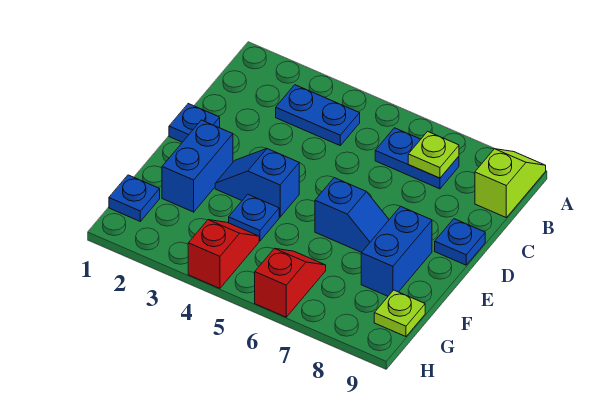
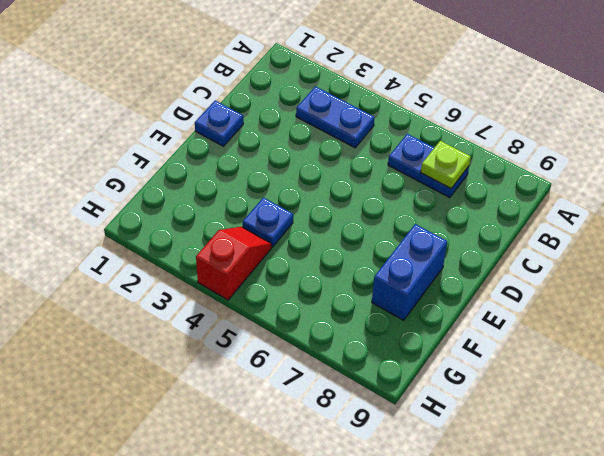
none -> lime 1x2 slope [475,149,546,217]
none -> blue 1x1 plate [435,219,485,265]
none -> blue 1x2 brick [162,120,233,212]

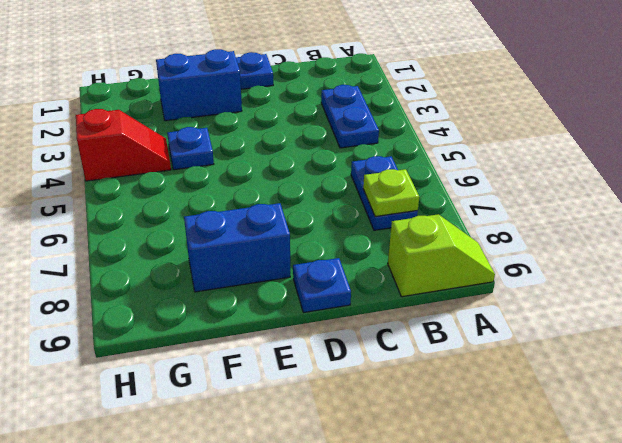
none -> blue 1x2 slope [215,148,299,217]
none -> blue 1x2 slope [315,178,389,252]
none -> blue 1x1 plate [109,175,160,221]

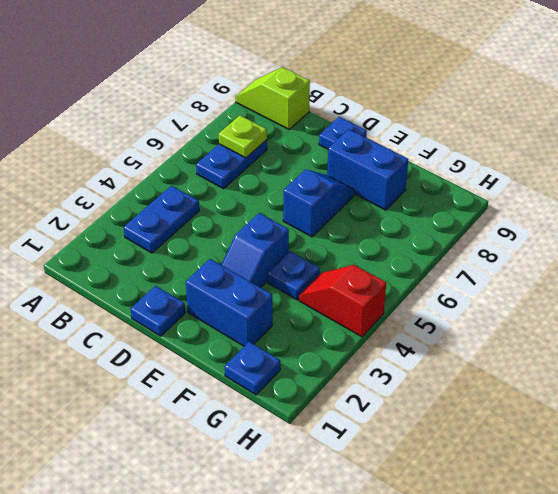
none -> red 1x2 slope [255,248,326,317]
none -> lime 1x1 plate [374,290,425,337]

